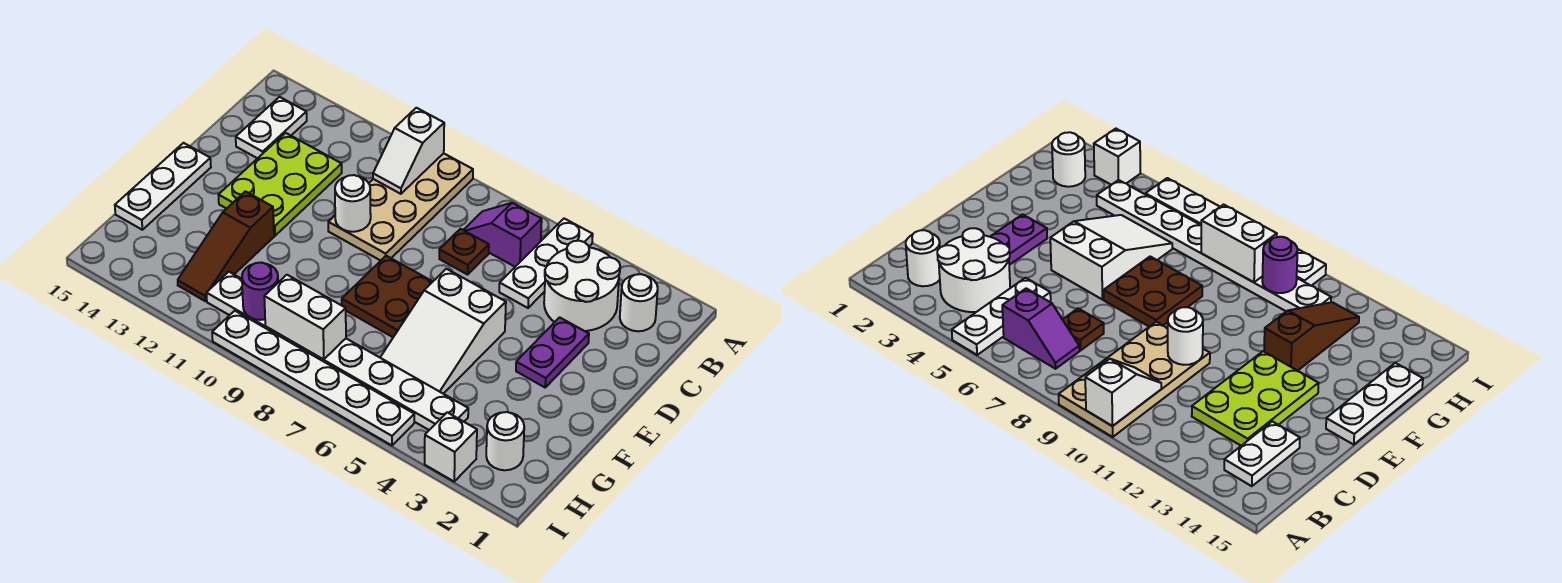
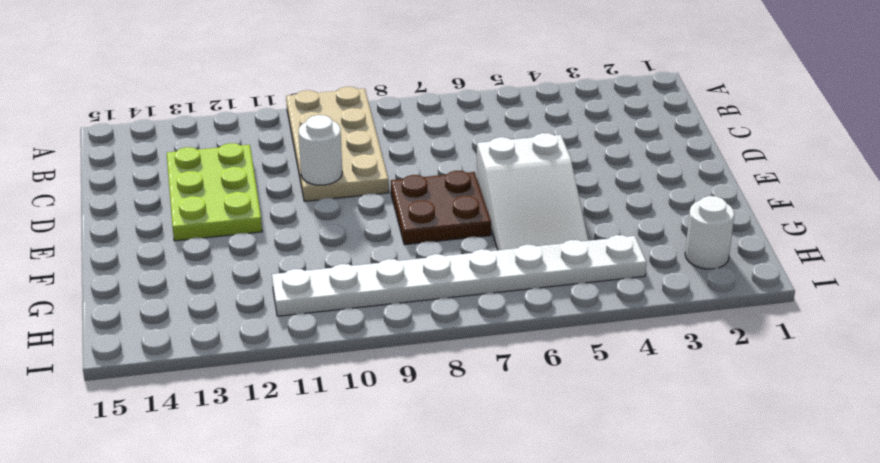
none -> white 1x3 plate [499,219,593,308]
none -> white 1x1 round brick [620,274,658,331]
none -> white 2x2 round brick [544,241,620,331]

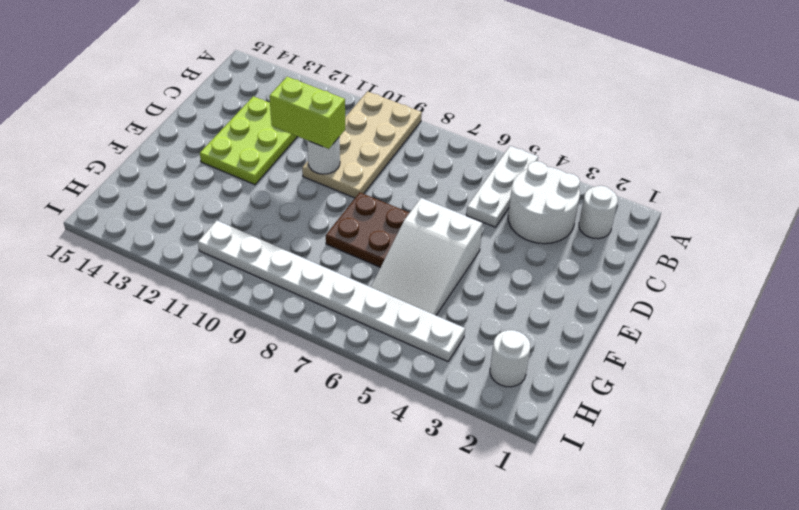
lime 1x2 brick [269,77,345,149] -> none
none -> purple 1x2 slope [464,203,542,267]
none -> white 1x2 plate [236,97,307,158]
none -> brown 1x1 plate [439,229,489,275]

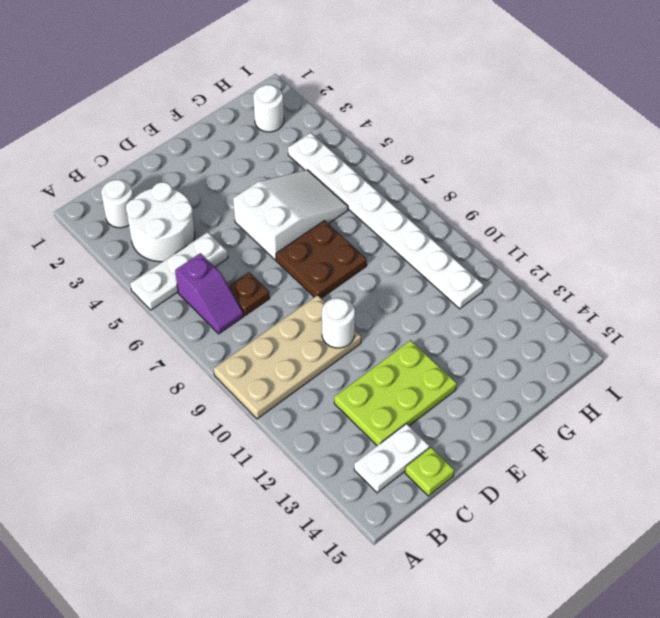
lime 1x1 plate [405,447,454,496] -> none
none -> purple 1x2 plate [516,317,589,387]
none -> white 1x3 plate [115,143,211,230]
none -> brown 1x3 slope [178,191,274,301]

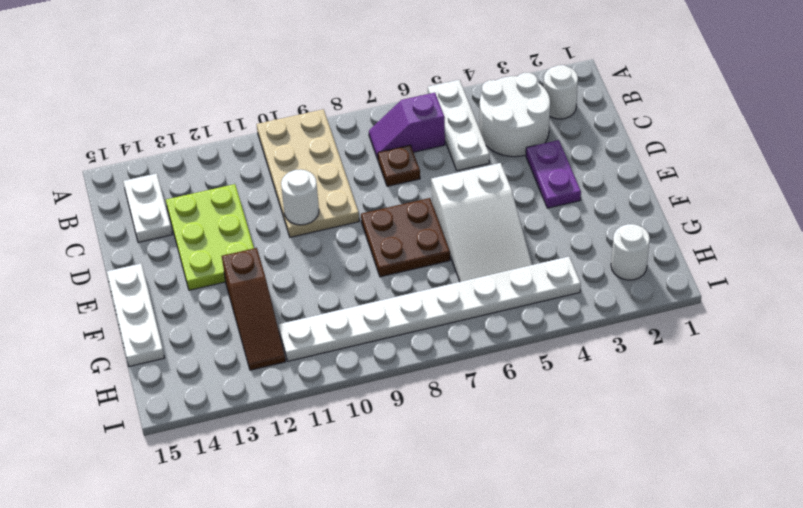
none -> white 1x1 brick [425,412,477,481]
none -> white 1x6 plate [212,311,414,445]
none -> white 1x2 slope [373,108,444,194]

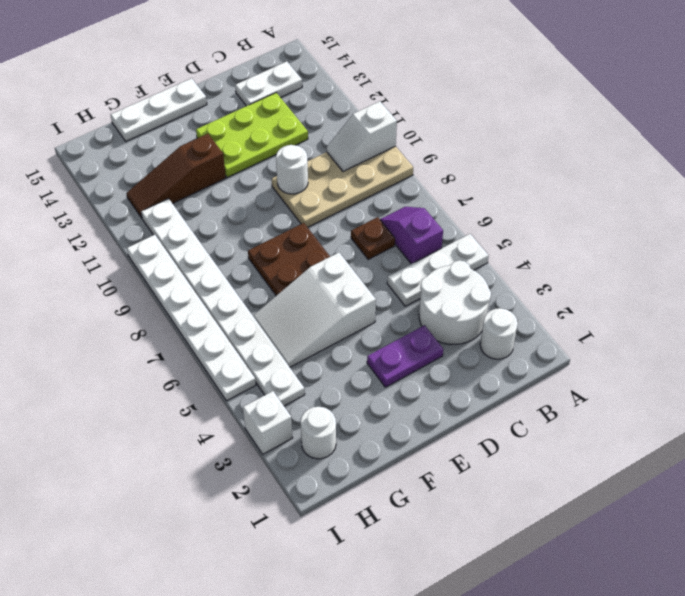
none -> white 1x2 brick [264,275,346,360]
none -> purple 1x1 round brick [242,263,278,320]

